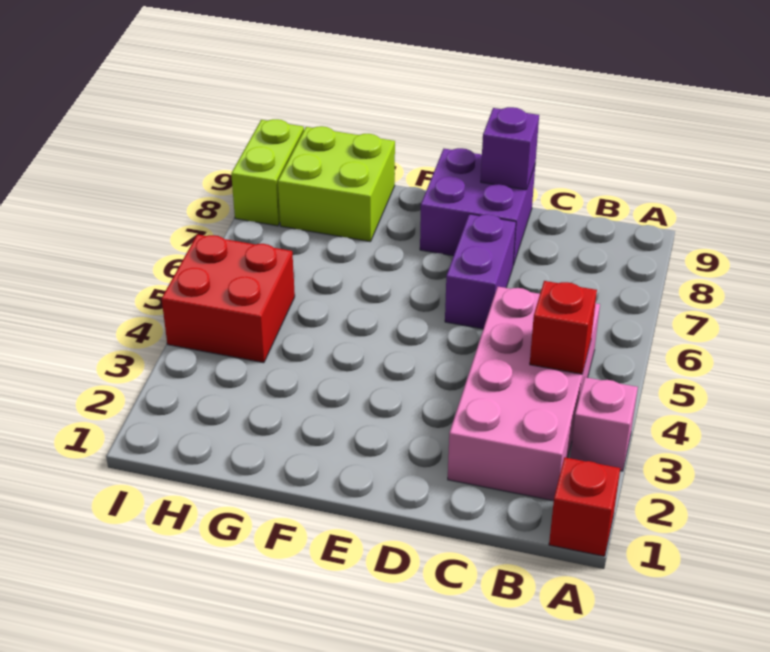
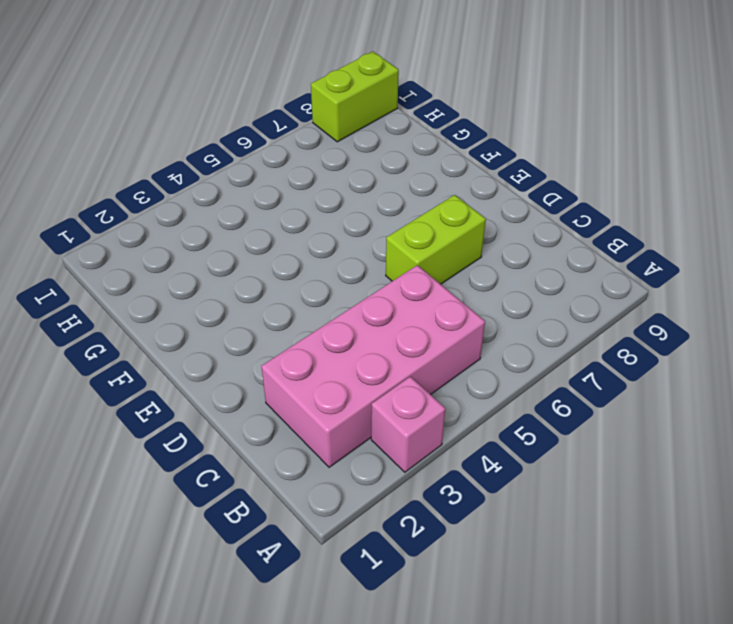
lime 1x2 brick [386,195,486,284] -> purple 1x2 brick [445,214,516,329]
none -> red 1x1 brick [549,457,620,556]
none -> purple 2x2 brick [420,148,535,265]

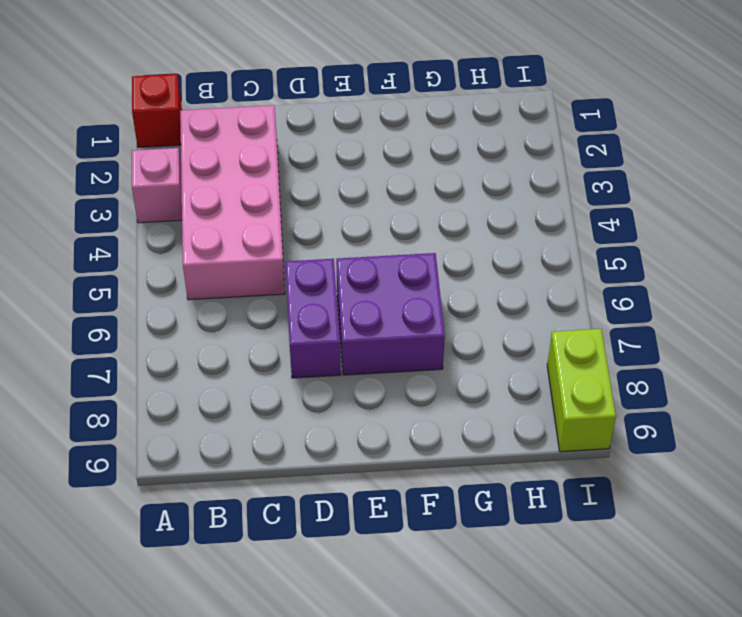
purple 2x2 brick [336,253,445,375] -> purple 2x2 brick moved to [420,148,535,265]
none -> lime 2x2 brick [278,126,395,242]
none -> red 2x2 brick [162,234,295,363]

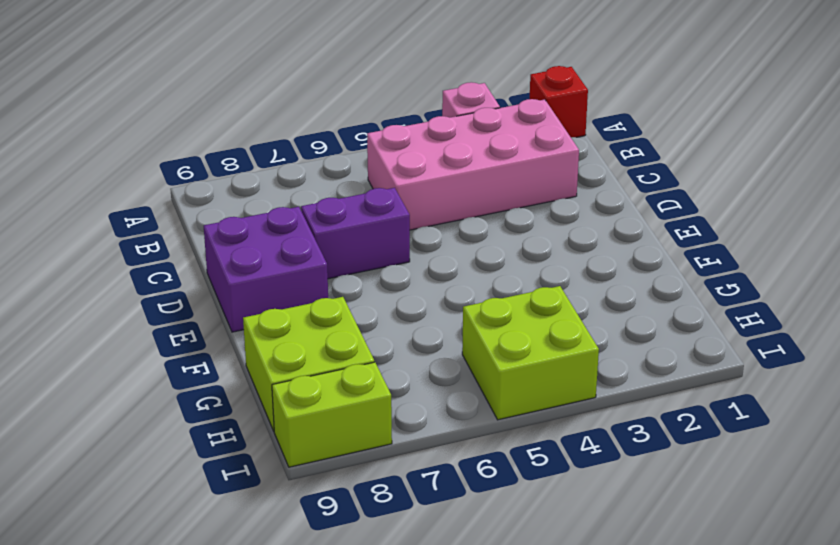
lime 2x2 brick [462,286,599,420] -> red 2x2 brick [162,234,295,363]
none -> red 1x1 brick [530,281,597,374]
none -> purple 1x1 brick [481,107,539,190]

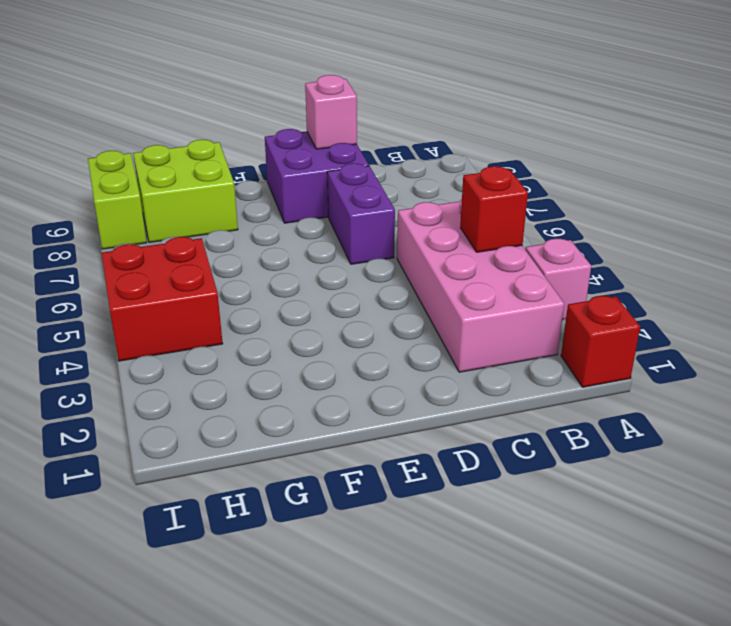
pink 1x1 brick [305,75,357,149] -> purple 1x1 brick [481,107,539,190]

